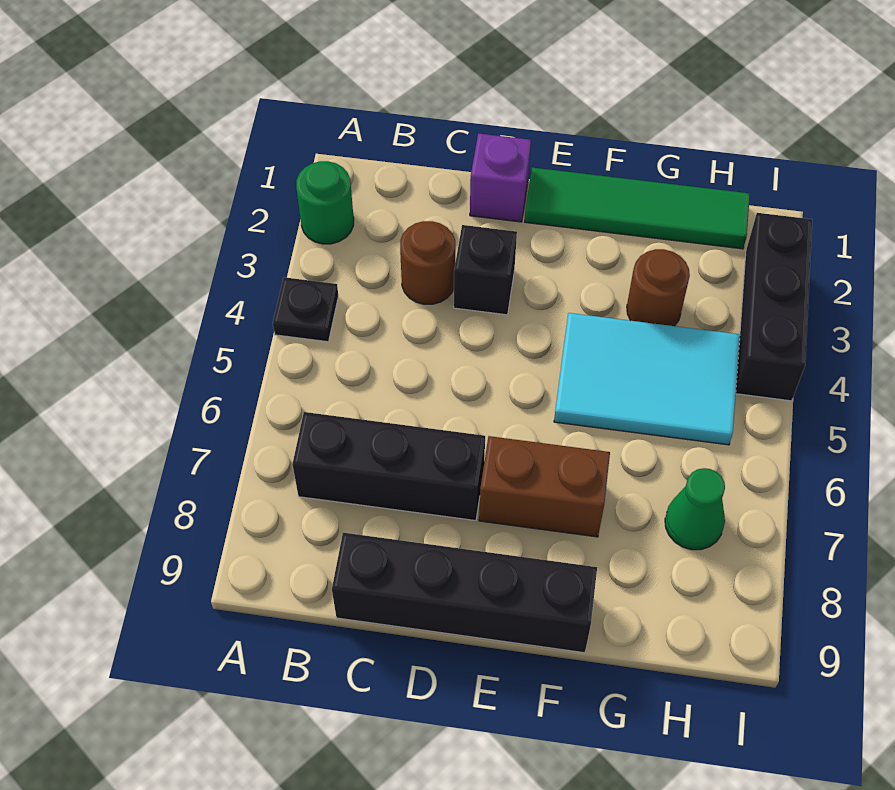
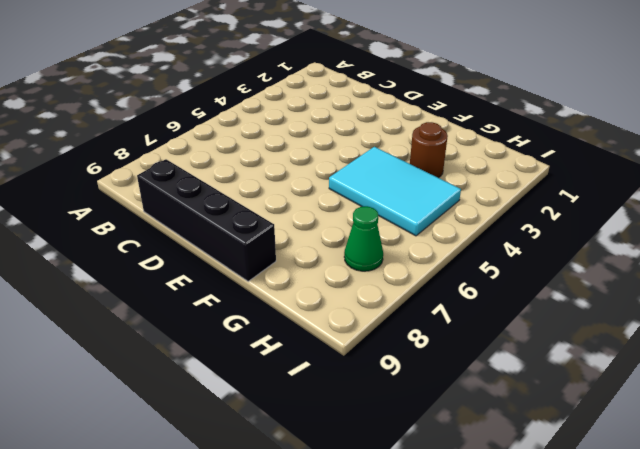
none -> green 1x1 round brick [296,161,354,244]
none -> black 1x1 plate [273,277,338,342]
none -> black 1x3 brick [292,412,485,521]

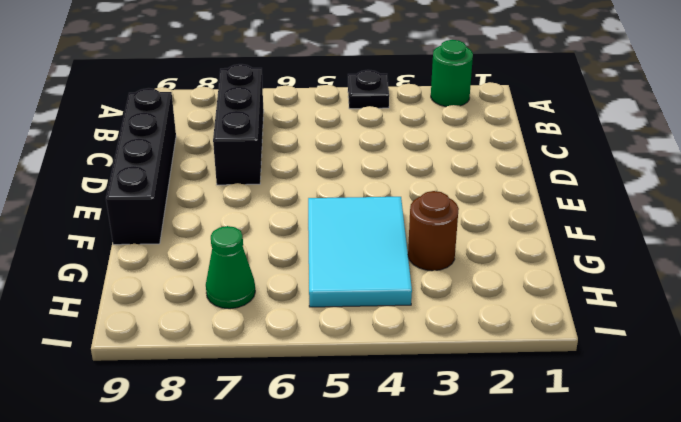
none -> brown 1x1 round brick [400,221,455,304]
none -> purple 1x1 brick [470,133,531,222]
none -> black 1x1 brick [454,225,517,315]

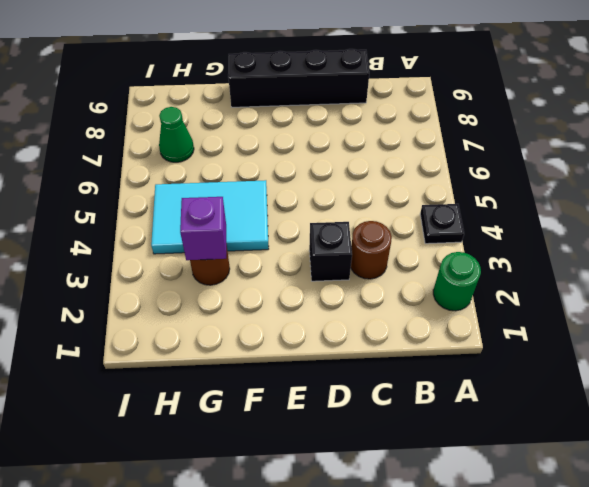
purple 1x1 brick [180,197,226,260] -> purple 1x1 brick moved to [470,133,531,222]
none -> black 1x3 brick [292,412,485,521]
none -> green 1x4 tile [525,168,750,249]
none -> brown 1x2 brick [479,436,610,537]

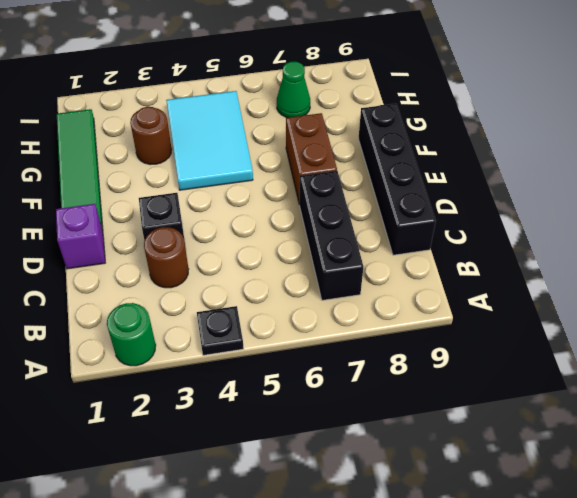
none -> black 1x3 brick [736,213,812,401]

